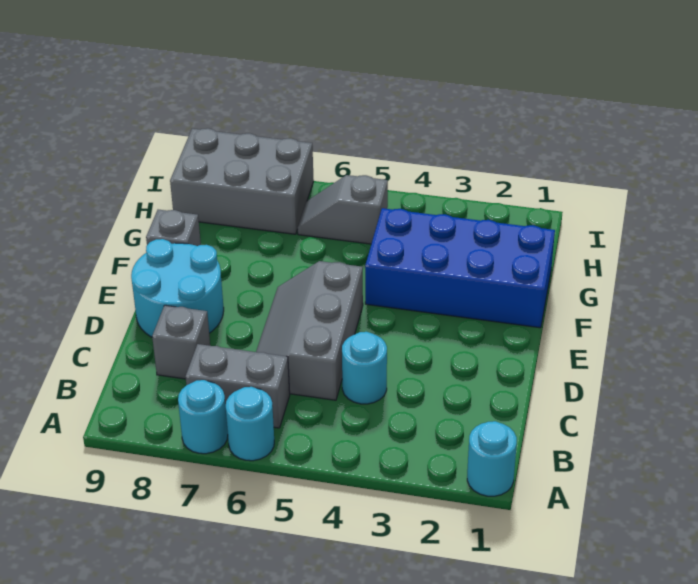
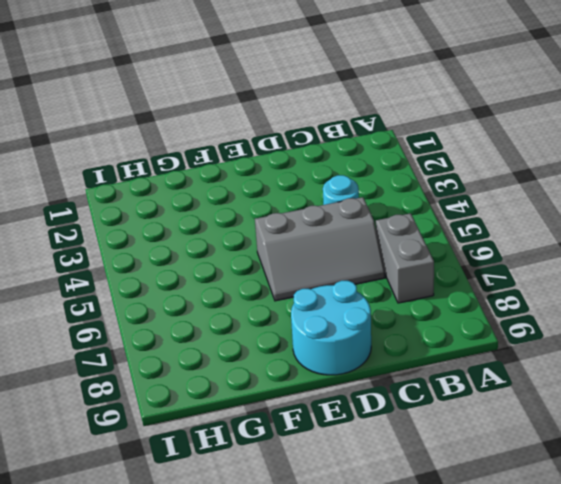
none -> cyan 1x1 round brick [467,421,517,496]
none -> cyan 1x1 round brick [226,387,274,461]
none -> cyan 1x1 round brick [178,380,228,454]

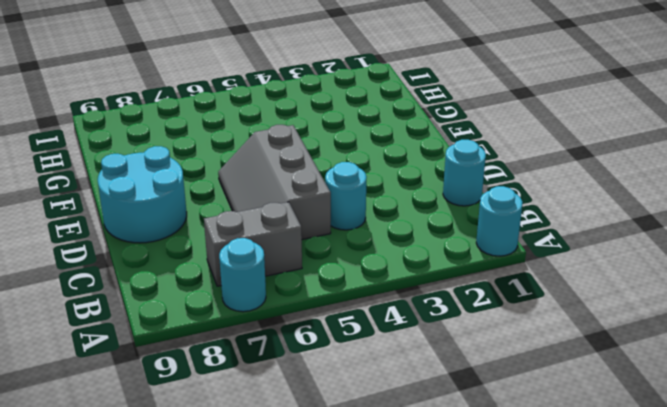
cyan 1x1 round brick [443,140,486,206] -> cyan 1x1 round brick moved to [226,387,274,461]
none -> grey 1x1 brick [152,305,210,379]
none -> blue 2x4 brick [365,208,555,328]
none -> grey 1x1 brick [146,210,201,246]

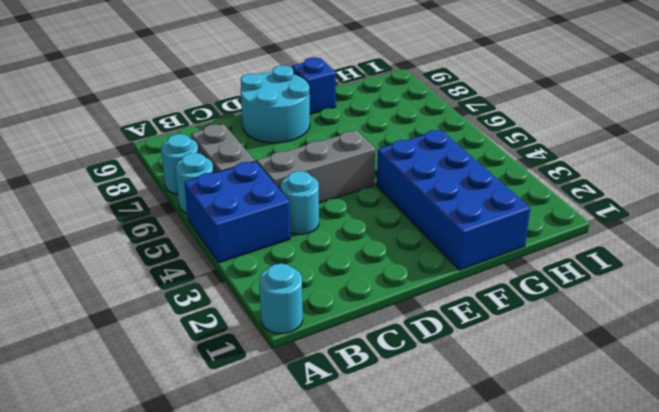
blue 2x2 brick [184,161,290,263] -> none
blue 1x1 brick [292,57,336,114] -> grey 1x1 brick [146,210,201,246]
none -> grey 1x1 brick [152,305,210,379]
none -> grey 1x2 slope [298,175,388,244]
none -> grey 2x3 brick [170,128,314,234]

